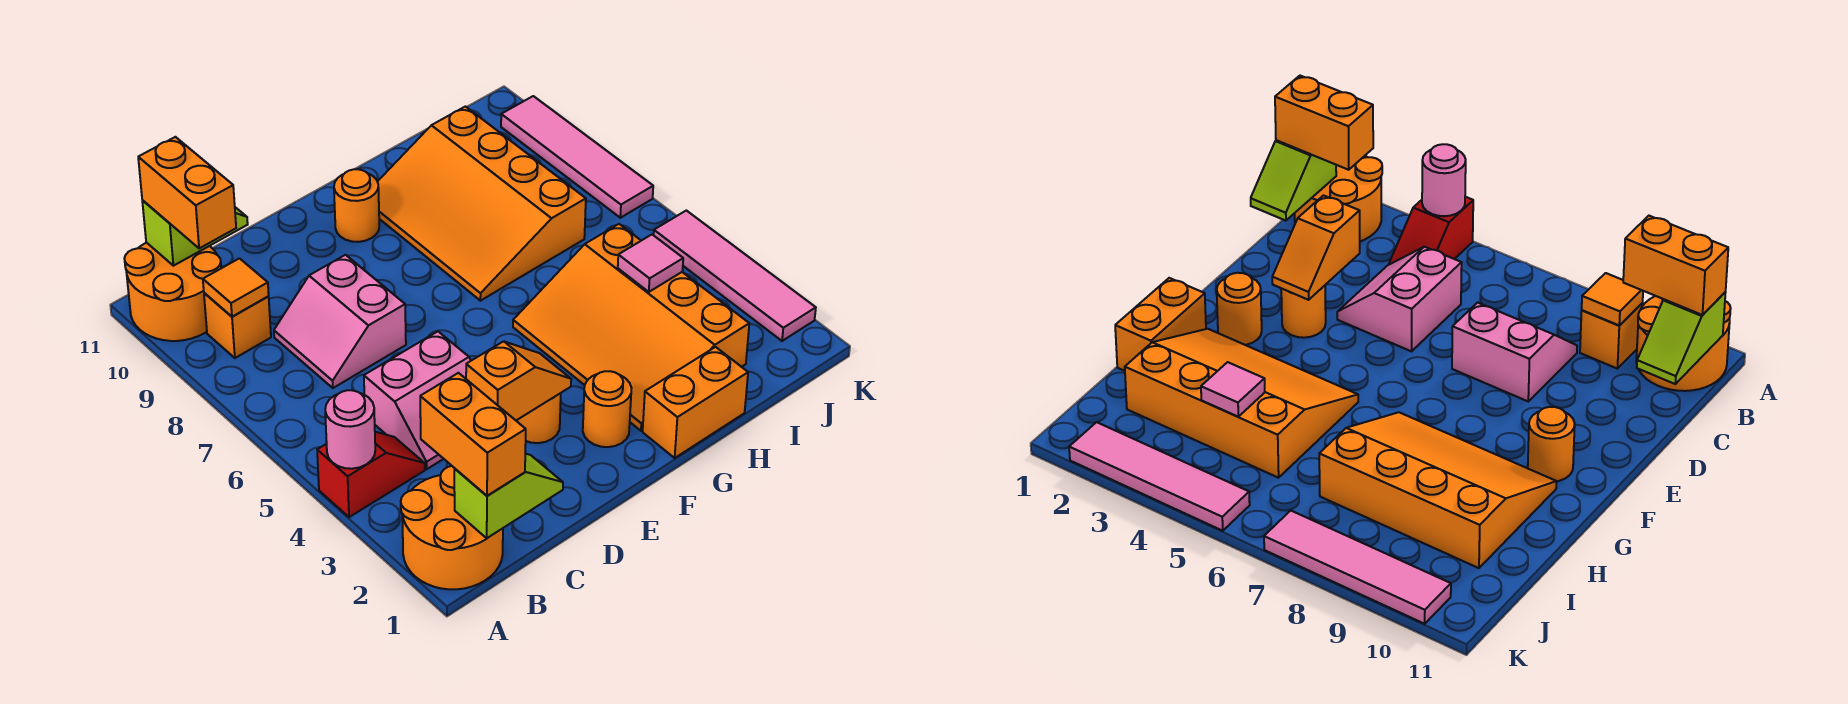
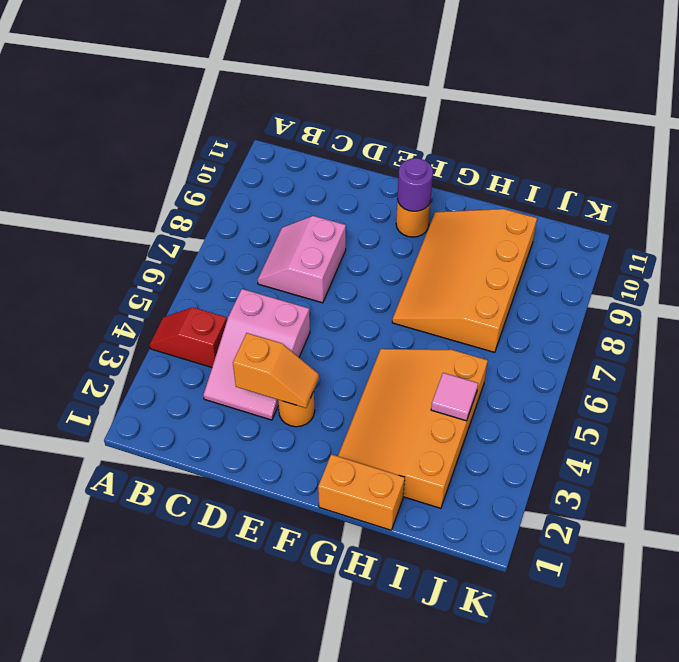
red 1x2 slope [150,307,227,367] -> red 1x2 slope turned to [317,432,425,517]
pink 2x3 slope [203,289,310,420] -> pink 2x2 slope [364,332,471,469]
purple 1x1 round brick [397,158,433,211] -> none
none -> orange 2x2 round brick [401,466,503,589]
none -> orange 2x2 round brick [124,243,221,341]
none -> orange 1x1 brick [204,293,271,358]

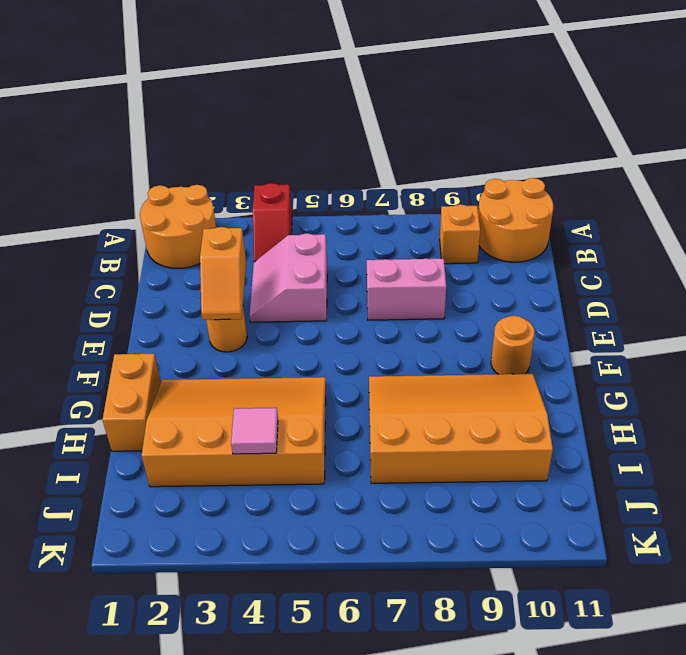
none -> orange 1x1 round brick [583,371,631,447]
none -> pink 1x4 tile [654,210,816,341]
none -> pink 1x4 tile [501,96,653,218]

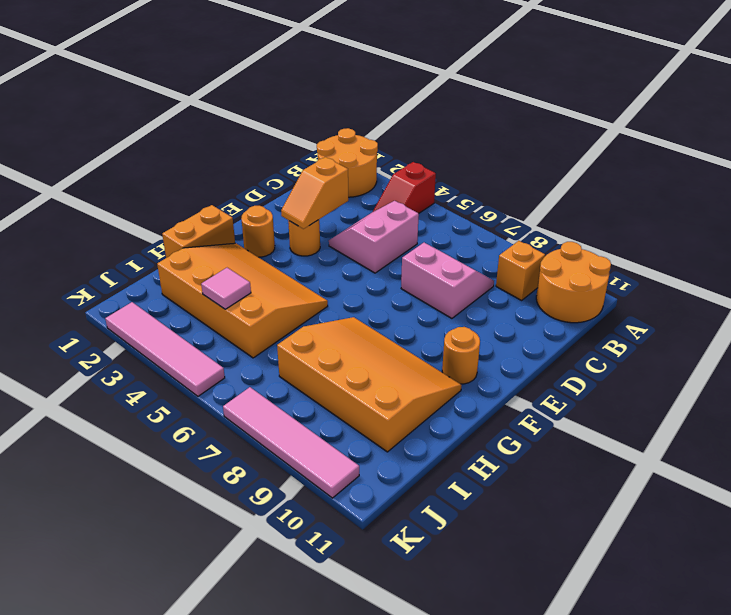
none -> pink 1x1 round brick [325,390,375,469]
none -> lime 1x2 slope [454,454,563,538]
none -> orange 1x1 tile [203,258,269,317]

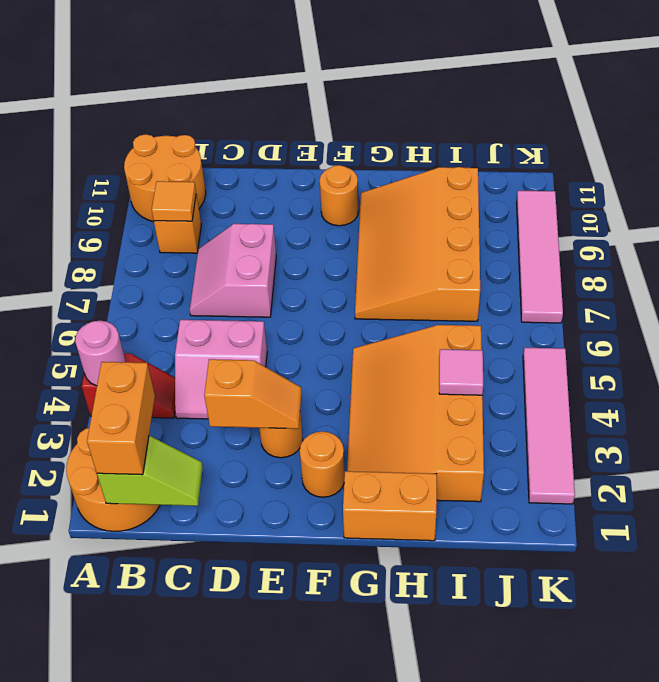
none -> lime 1x2 slope [142,200,248,266]
none -> orange 1x2 brick [138,137,236,248]

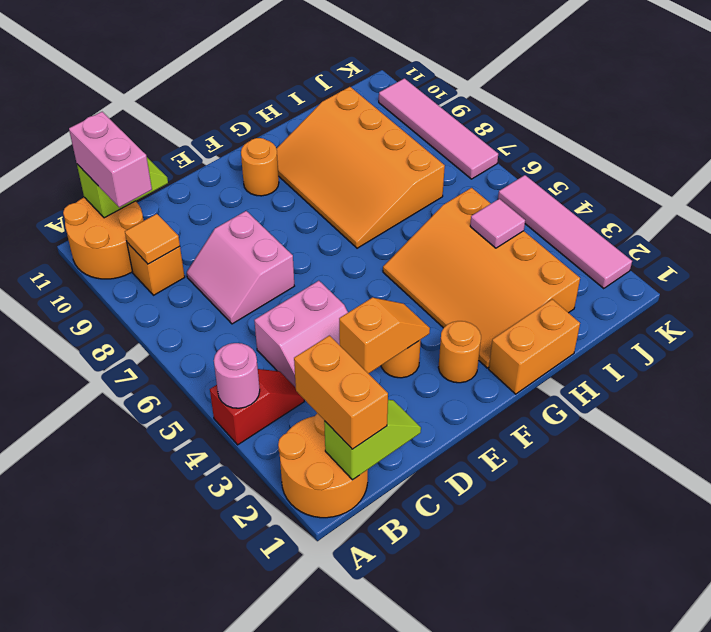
pink 1x2 brick [69,112,152,207] -> orange 1x2 brick [138,137,236,248]

